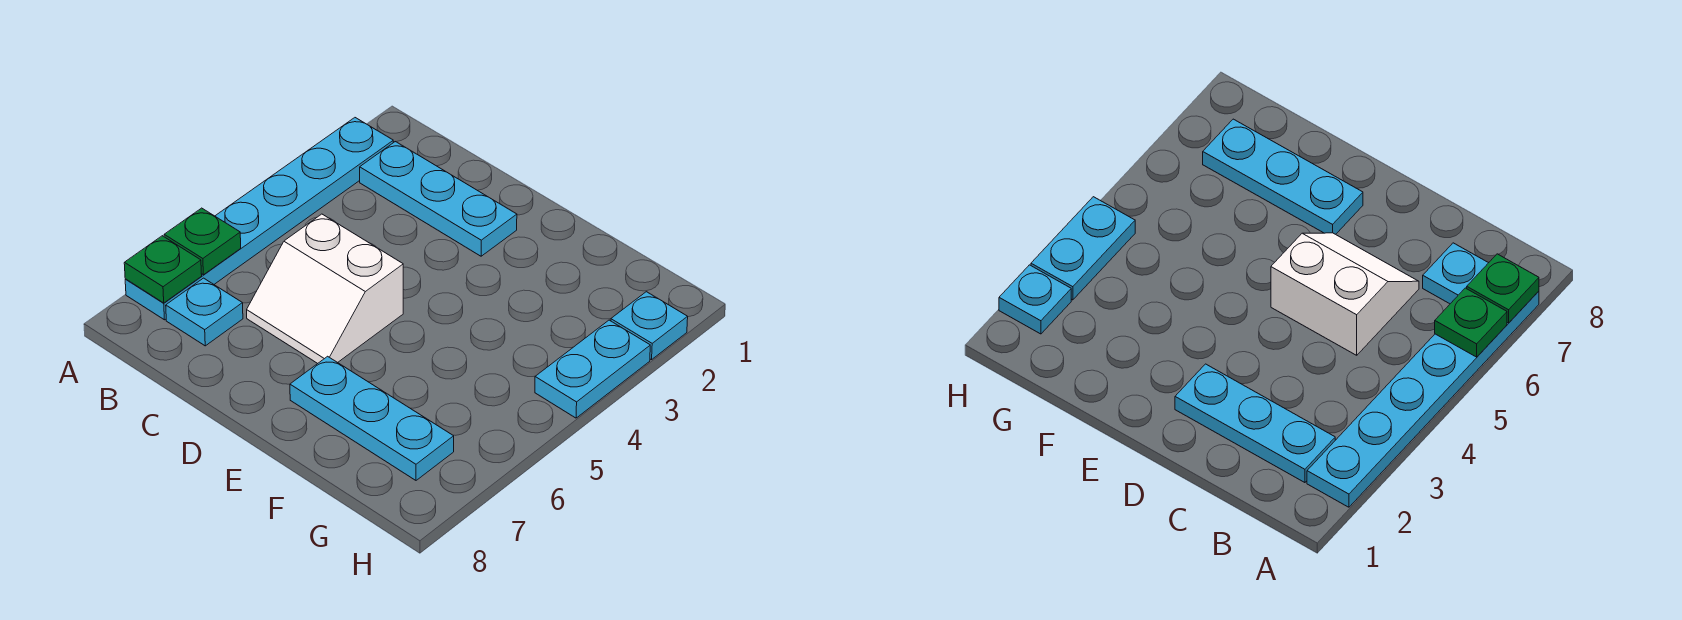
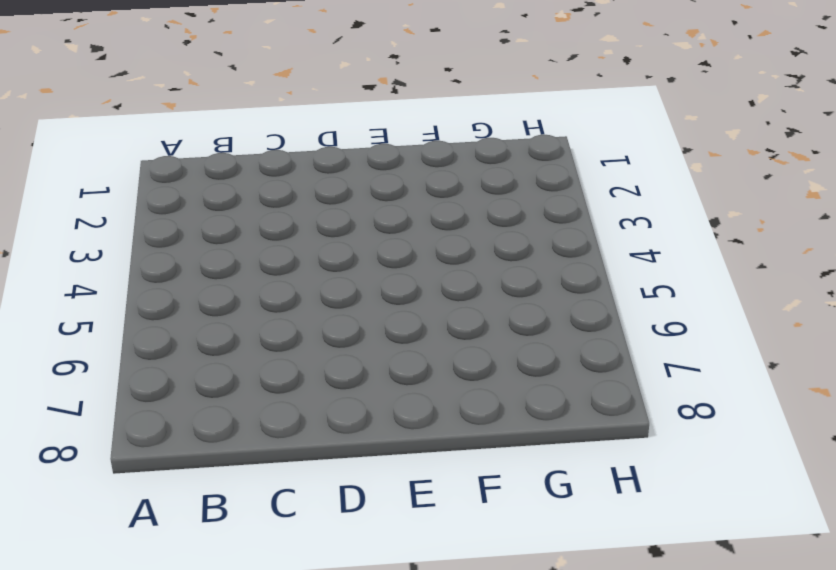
none -> cyan 1x6 plate [125,118,393,320]
none -> cyan 1x3 plate [360,142,517,256]

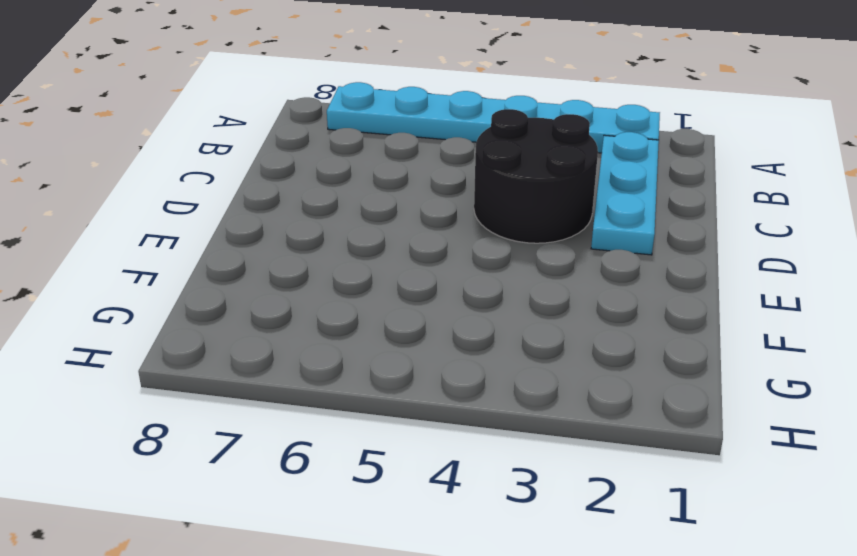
black 2x2 round brick [474,109,598,243] -> none
none -> cyan 1x1 plate [166,278,243,346]
none -> white 2x2 slope [247,214,403,364]

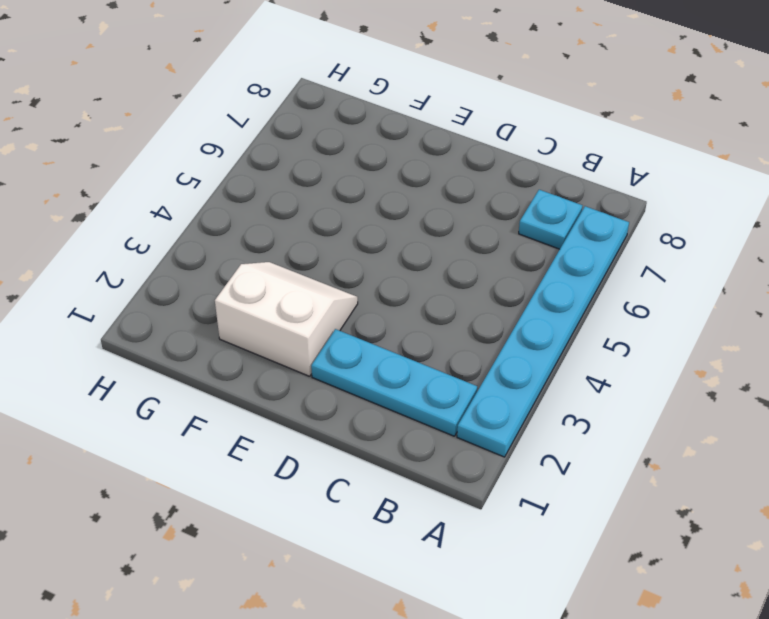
white 2x2 slope [215,262,358,376] -> white 2x2 slope moved to [247,214,403,364]
none -> cyan 1x3 plate [290,356,454,480]
none -> cyan 1x1 plate [611,292,688,360]

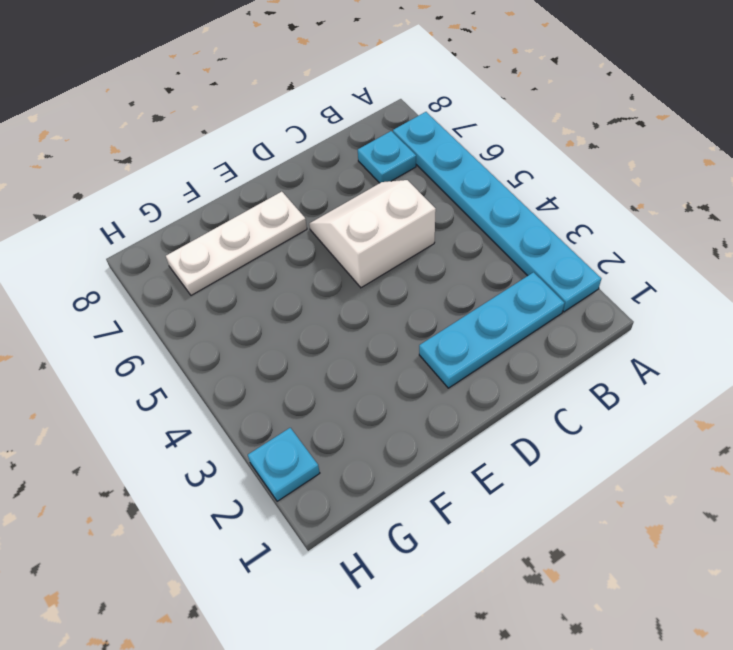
white 1x3 plate [166,192,307,295] -> cyan 1x3 plate [290,356,454,480]
none -> cyan 1x2 plate [535,320,650,418]
none -> green 1x1 plate [164,208,241,275]

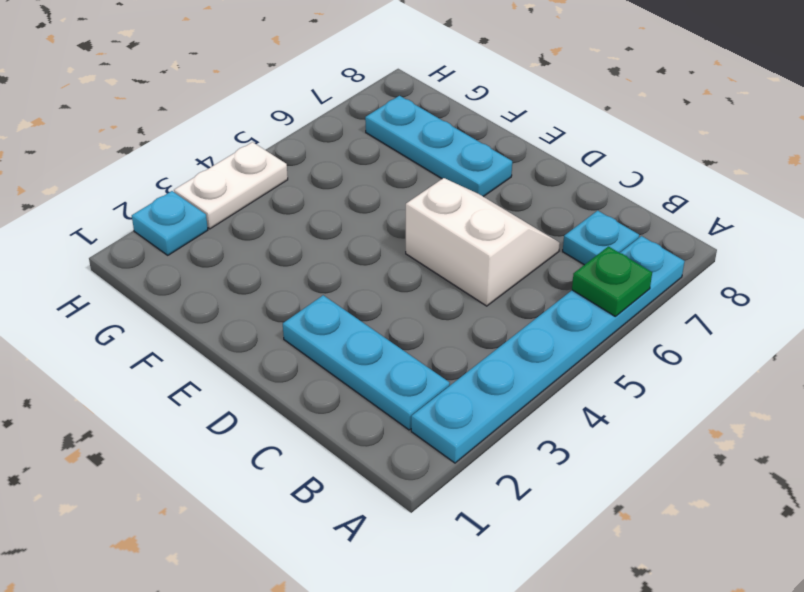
white 1x2 plate [174,142,288,229] -> cyan 1x2 plate [535,320,650,418]
none -> green 1x1 plate [124,236,202,303]

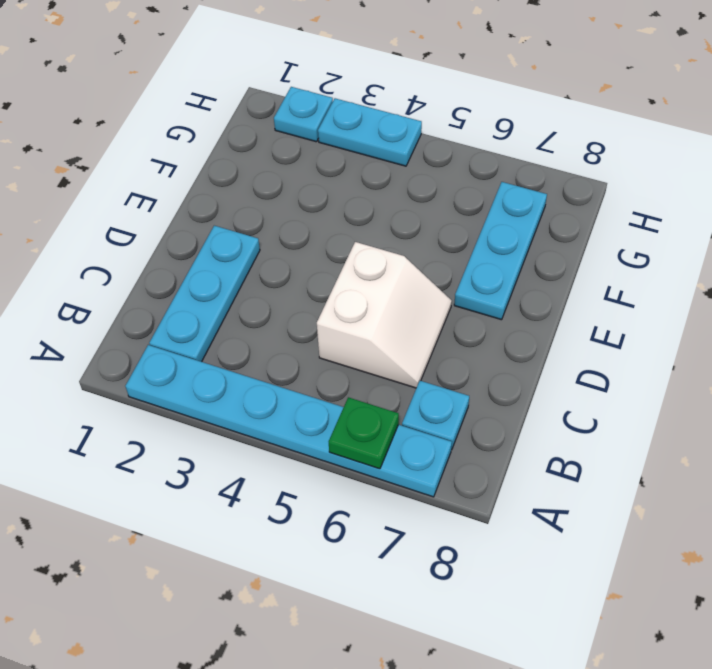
none -> green 1x1 plate [124,236,202,303]

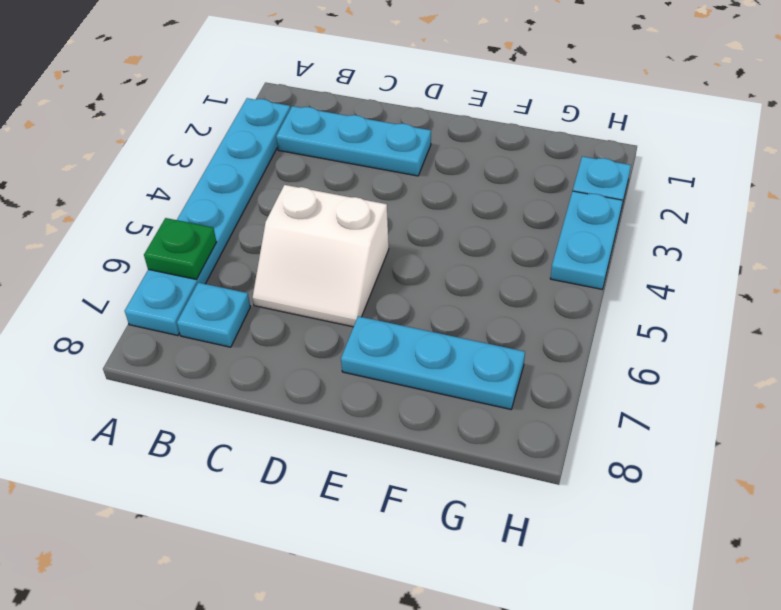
none -> green 1x1 plate [124,236,202,303]

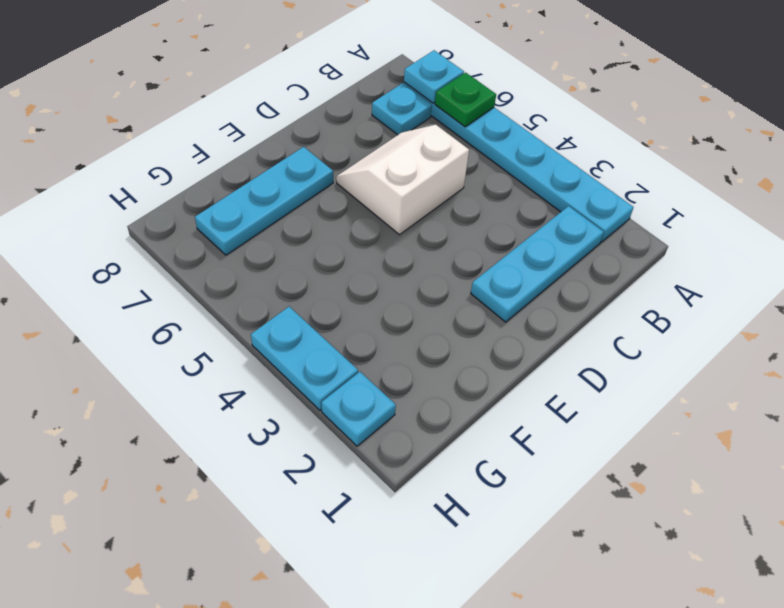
cyan 1x1 plate [404,50,464,103] -> green 1x1 plate [124,236,202,303]

